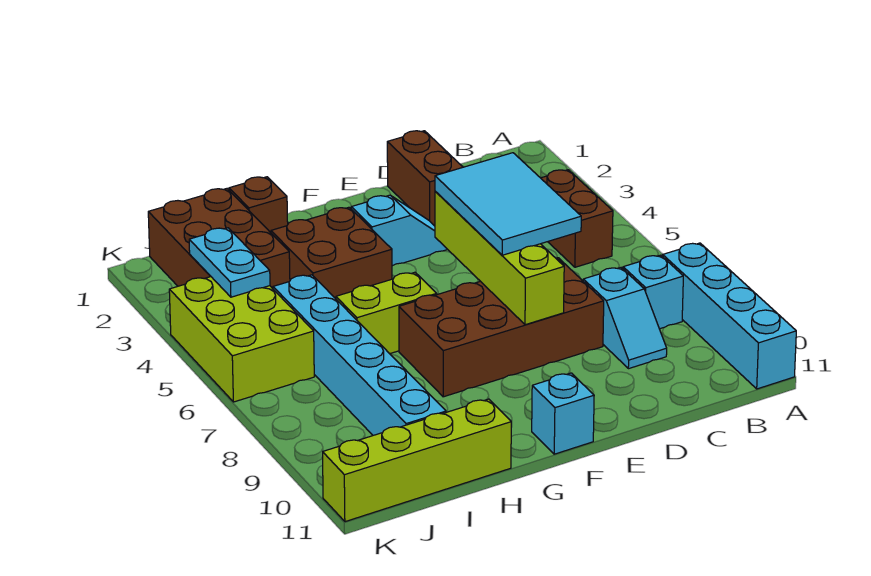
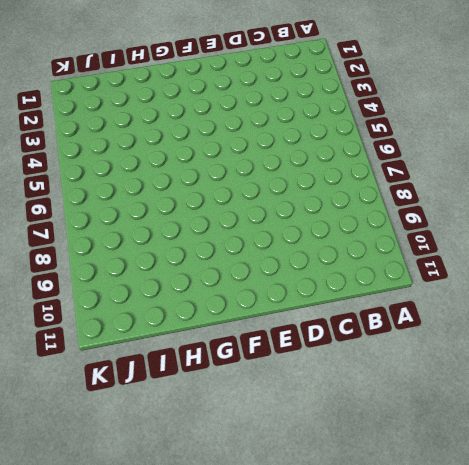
none -> cyan 1x4 brick [663,243,796,389]
none -> brown 1x2 brick [541,170,613,267]
none -> cyan 1x1 brick [623,255,683,329]

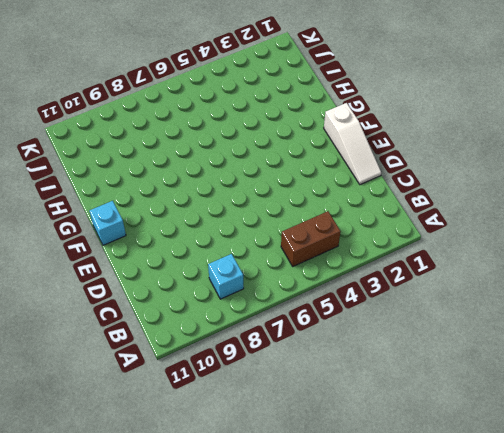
white 1x3 slope [324,103,381,185] -> brown 1x2 brick [387,131,463,226]
none -> cyan 1x4 brick [663,243,796,389]
none -> cyan 1x2 slope [583,268,667,369]
none -> brown 2x4 brick [399,258,604,397]

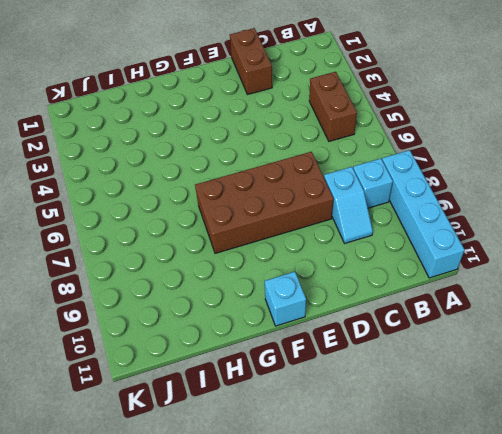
none -> cyan 1x2 slope [351,195,448,266]
none -> brown 2x2 brick [271,207,392,299]
none -> lime 1x2 brick [336,272,437,354]

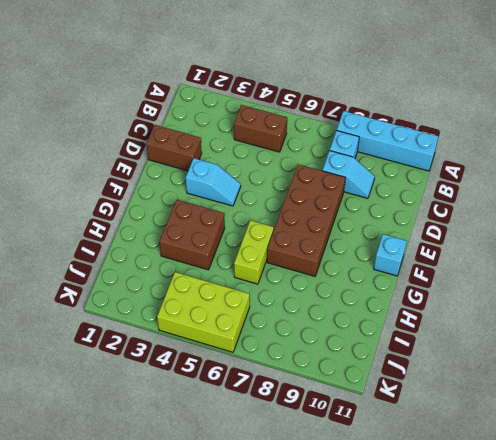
cyan 1x2 slope [186,158,241,206] -> cyan 1x2 slope turned to [351,195,448,266]
none -> brown 1x1 brick [229,177,288,233]
none -> lime 1x4 brick [323,399,511,522]
none -> brown 2x3 brick [148,189,290,289]

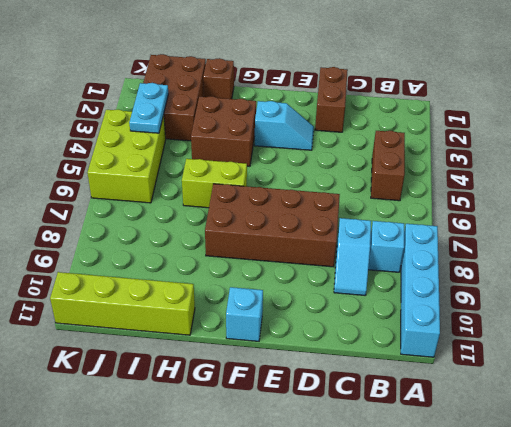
none -> cyan 1x6 brick [273,275,446,435]
none -> lime 1x4 brick [435,192,564,325]
none -> cyan 2x3 tile [435,153,581,255]

